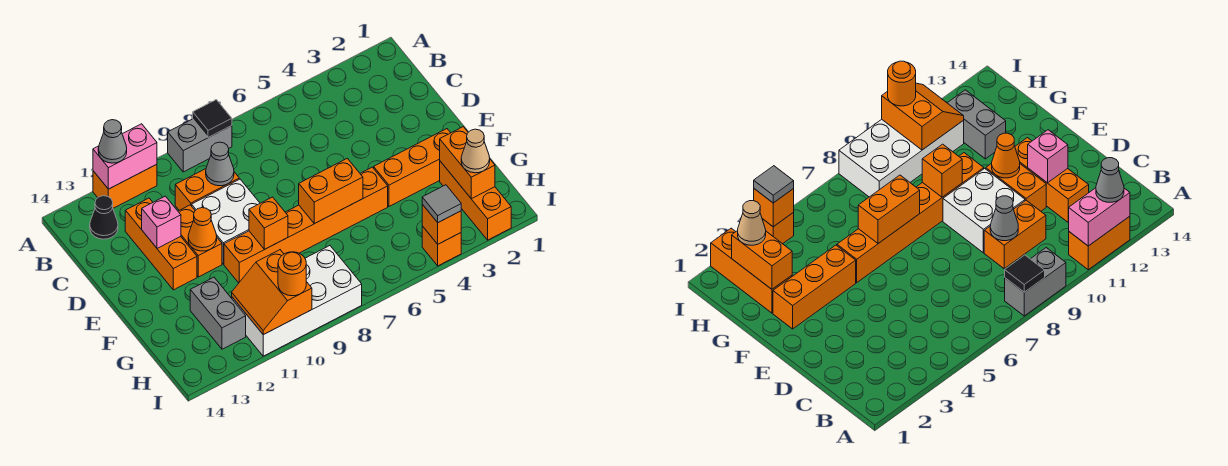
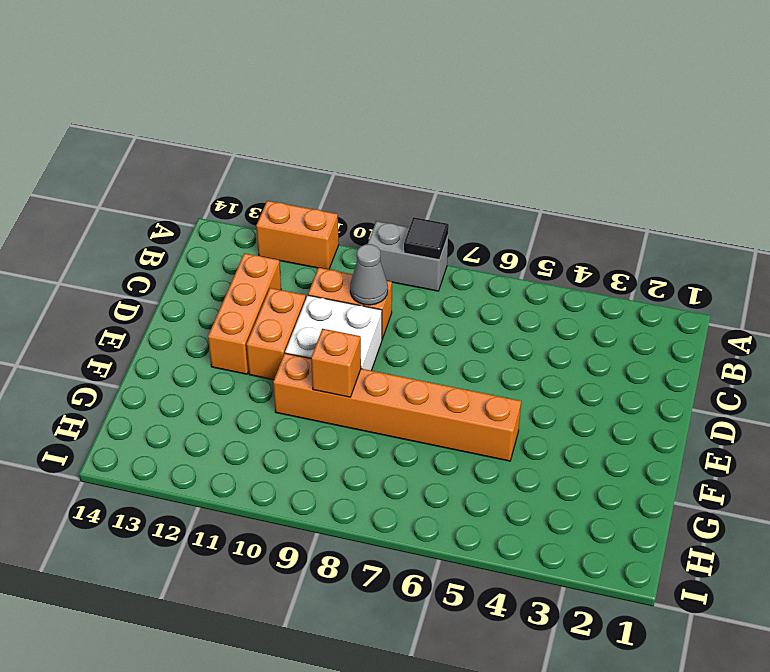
none -> black 1x1 cone [90,196,118,239]
none -> orange 1x3 brick [374,129,451,206]
none -> orange 1x3 brick [440,161,511,240]

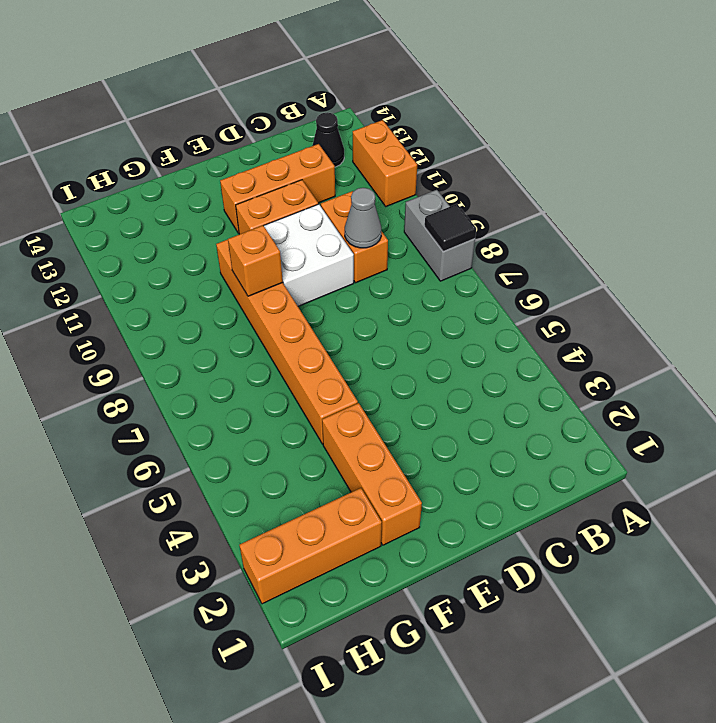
none -> grey 1x2 brick [190,277,246,349]
none -> white 2x4 brick [232,246,362,356]
none -> orange 1x1 brick [422,226,461,266]

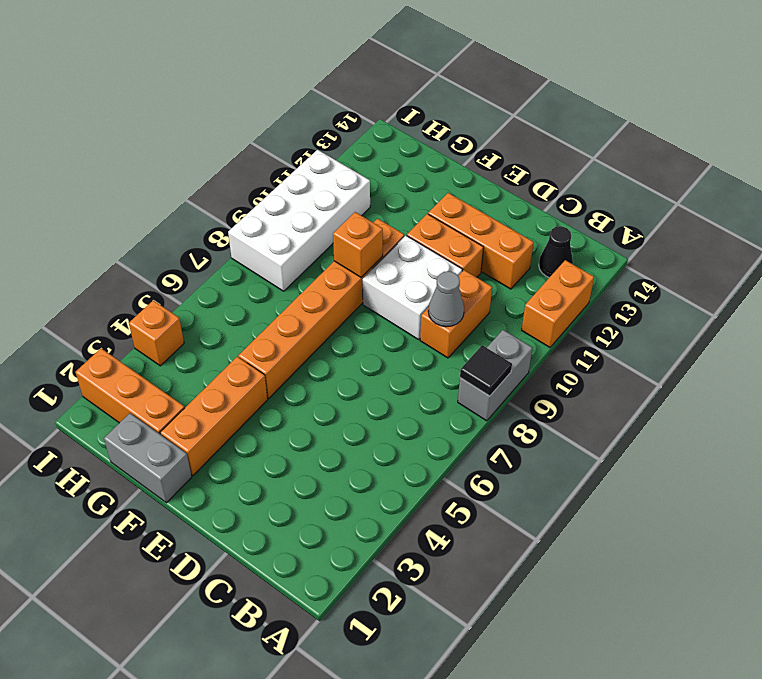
grey 1x2 brick [104,413,192,503] -> grey 1x2 brick moved to [190,277,246,349]
none -> pink 1x2 brick [93,124,157,189]
none -> pink 1x1 brick [142,196,181,248]
none -> orange 1x1 cone [188,208,217,251]

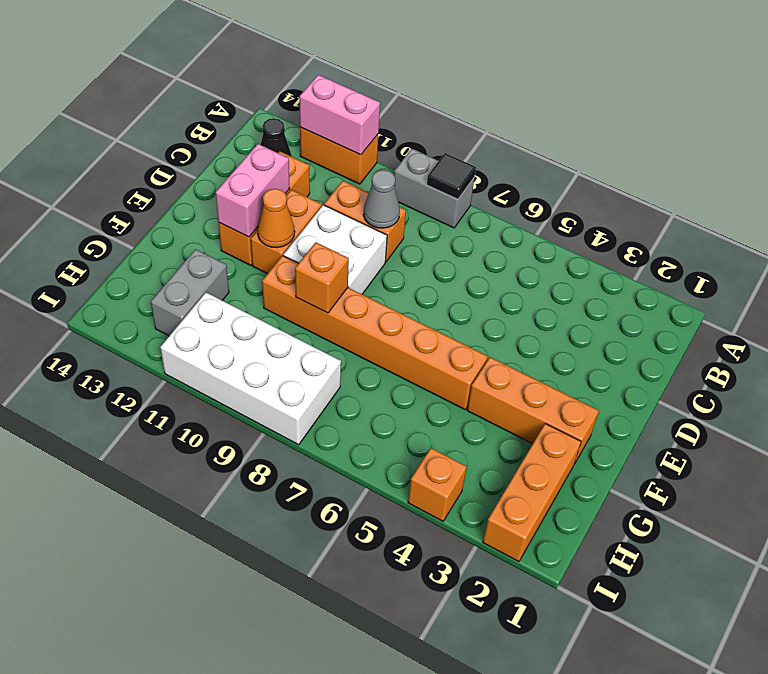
pink 1x2 brick [216,144,290,237] -> pink 1x1 brick [142,196,181,248]
none -> orange 1x2 brick [299,158,363,224]
none -> orange 1x2 brick [440,127,495,199]
none -> orange 2x2 slope [232,250,312,335]

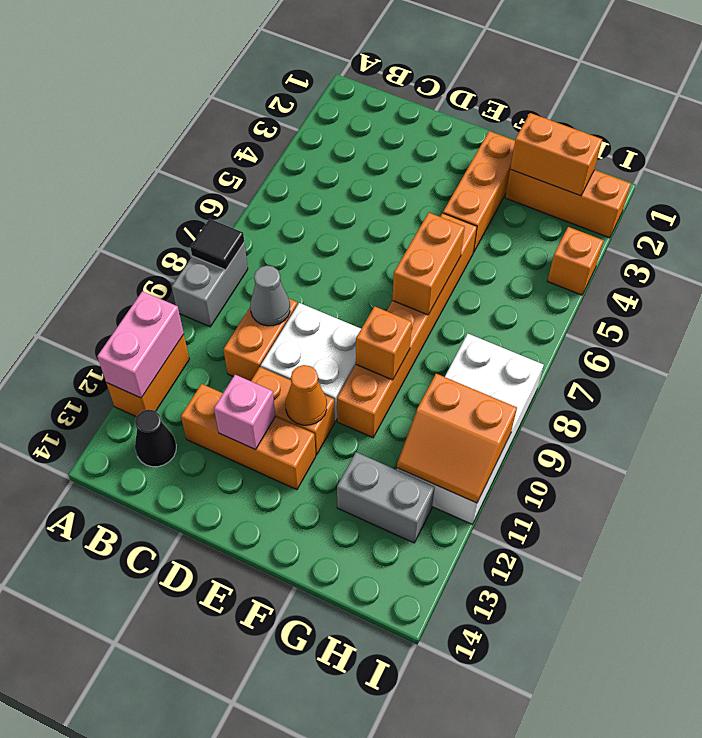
none -> orange 1x1 brick [422,205,461,244]
none -> grey 1x1 cone [98,120,127,163]
none -> tan 1x1 cone [461,129,490,173]

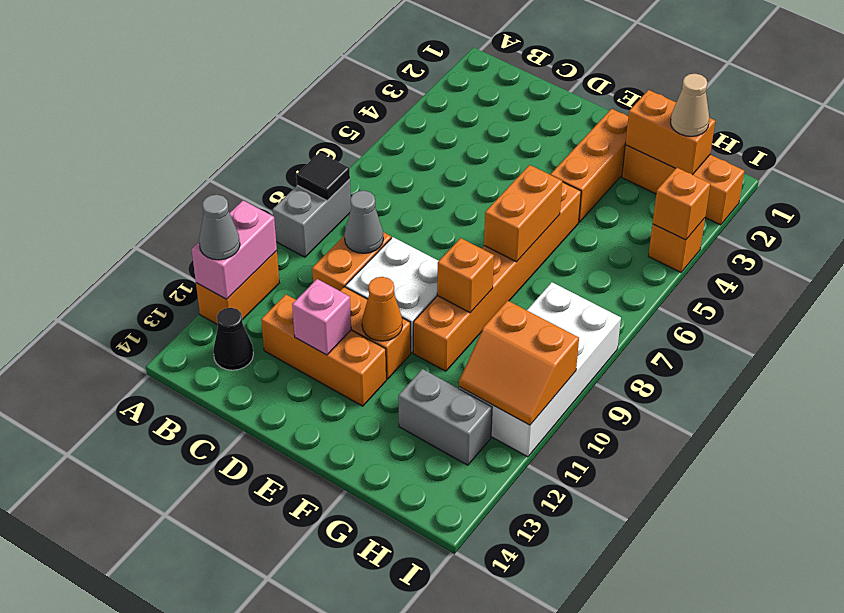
none -> grey 1x1 tile [422,185,461,222]
none -> orange 1x1 round brick [278,252,306,296]

